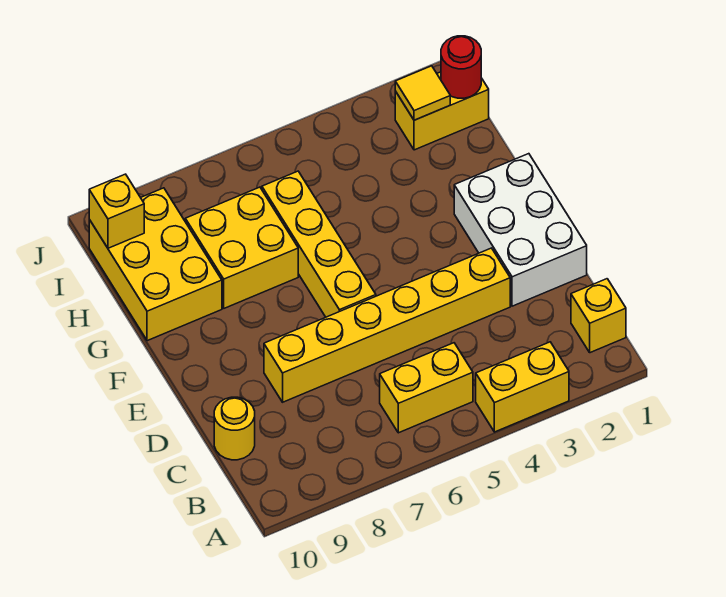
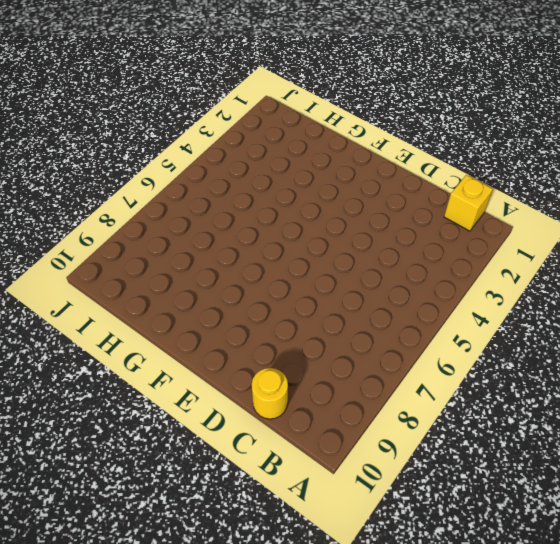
none -> yellow 1x2 brick [476,342,569,432]
none -> yellow 1x2 brick [380,343,473,433]
none -> white 2x3 brick [454,154,587,306]

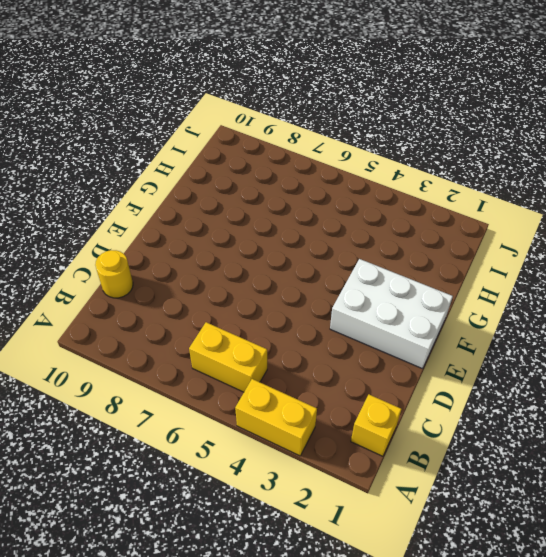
white 2x3 brick [330,259,453,369] -> white 2x3 brick turned to [454,154,587,306]
none -> yellow 1x6 brick [264,248,510,402]
none -> yellow 1x4 brick [262,171,376,317]
none -> yellow 2x2 brick [185,187,298,308]

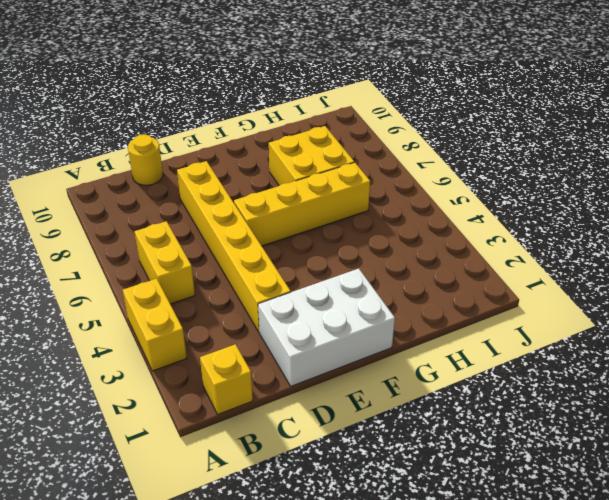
none -> yellow 2x3 brick [89,188,222,341]
none -> yellow 1x2 brick [395,72,489,150]
none -> red 1x1 round brick [441,36,481,98]

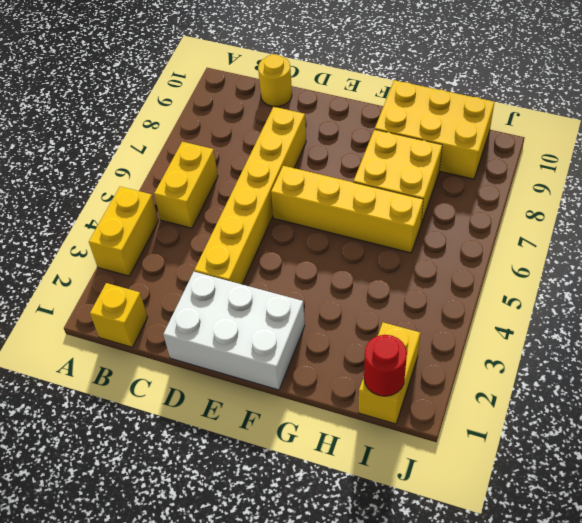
none -> yellow 1x1 tile [395,66,450,120]
none -> yellow 1x1 brick [89,174,144,248]

